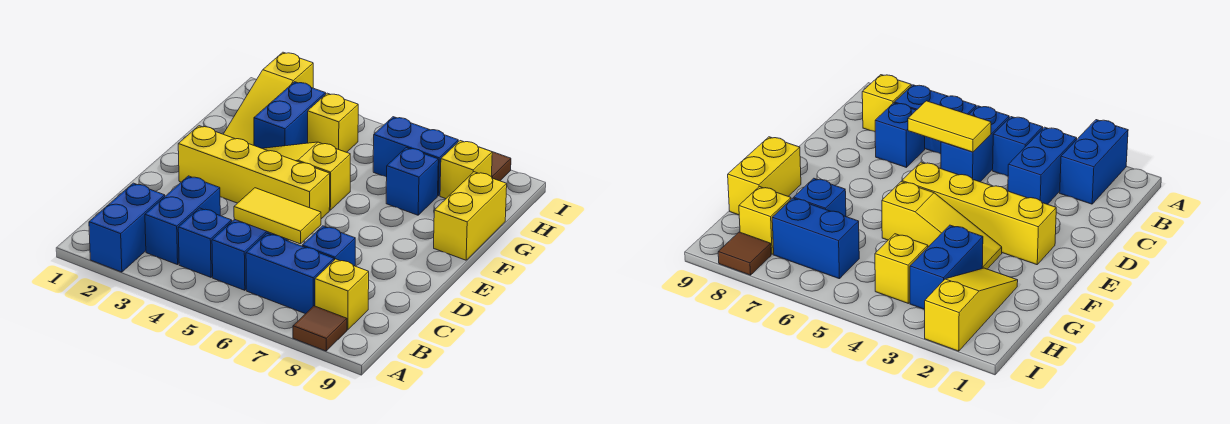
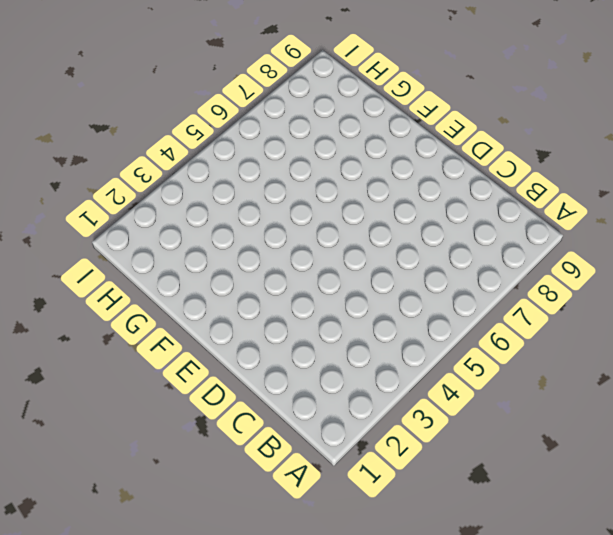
none -> blue 1x2 brick [89,183,165,272]
none -> brown 1x1 tile [293,306,347,351]
none -> blue 1x2 brick [145,176,220,265]

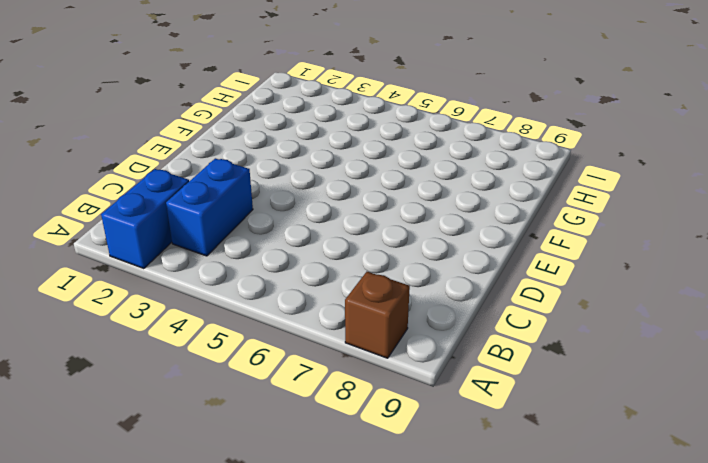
brown 1x1 brick [345,272,410,358] -> brown 1x1 tile [293,306,347,351]
none -> blue 1x1 brick [178,208,232,277]
none -> blue 1x2 brick [212,219,287,290]
none -> blue 1x2 brick [246,233,334,314]

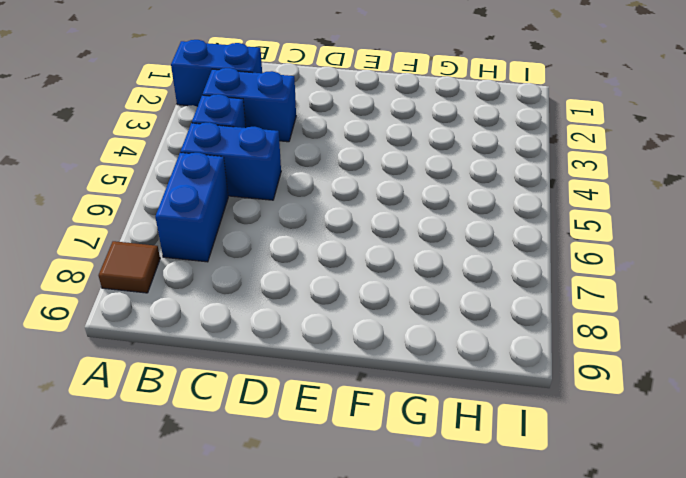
none -> yellow 1x1 brick [315,259,369,330]
none -> blue 1x1 brick [302,226,355,266]
none -> yellow 1x4 brick [178,126,330,219]

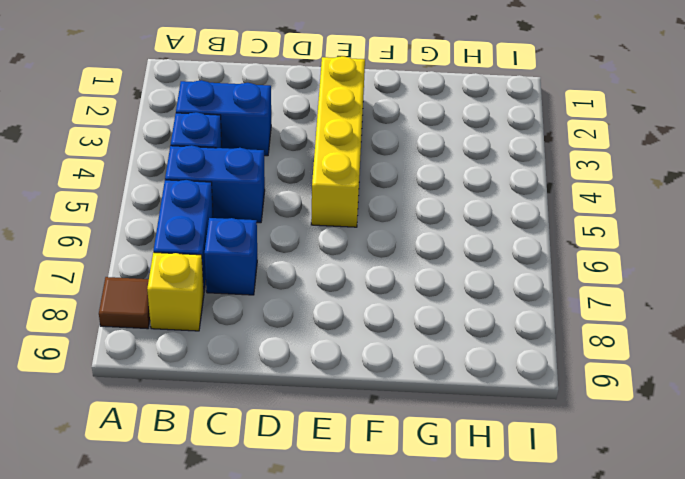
none -> blue 1x2 brick [89,183,165,272]
none -> yellow 1x3 slope [262,142,350,210]
none -> yellow 1x2 brick [434,172,507,260]

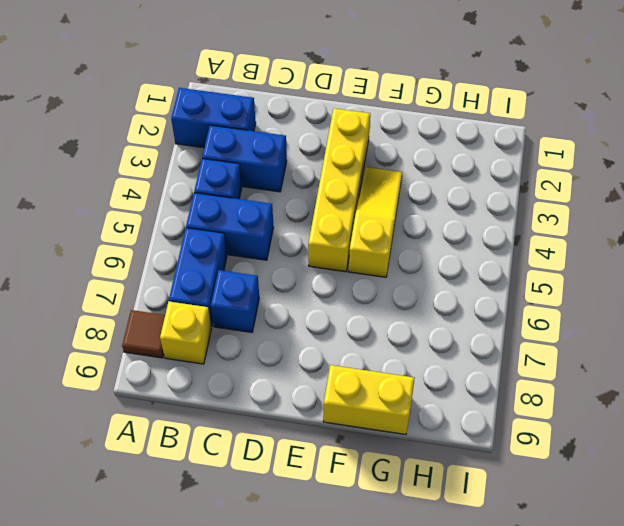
none -> yellow 1x3 slope [224,52,313,145]
none -> blue 1x2 brick [254,82,326,148]
none -> blue 1x1 brick [386,148,438,215]

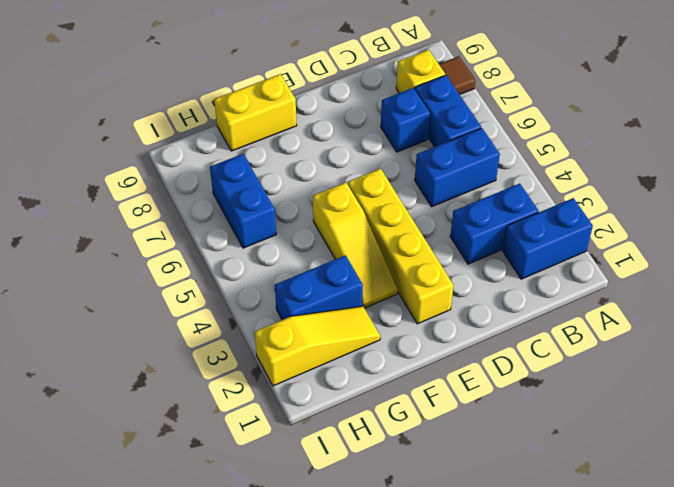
none -> blue 1x1 brick [178,208,232,277]
none -> blue 1x1 brick [386,148,438,215]
none -> yellow 1x1 brick [308,93,358,152]

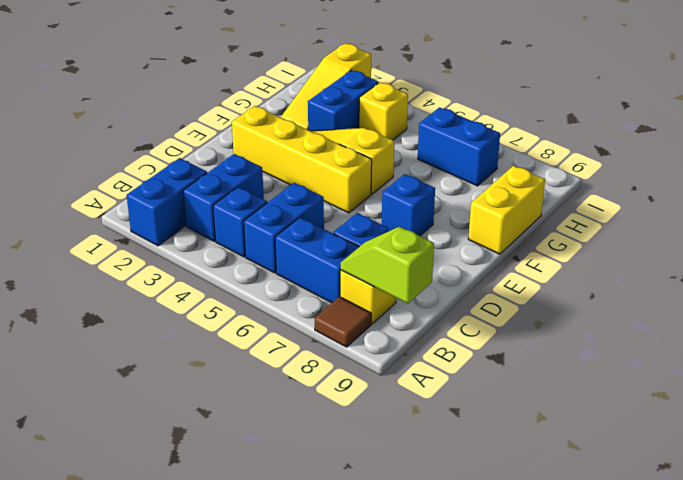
lime 1x2 slope [341,226,434,304] -> none
blue 1x1 brick [382,174,435,236] -> blue 1x1 brick moved to [386,148,438,215]
none -> yellow 1x1 brick [440,141,492,199]
none -> brown 1x1 tile [491,152,511,181]
none -> yellow 1x2 tile [234,188,321,244]

